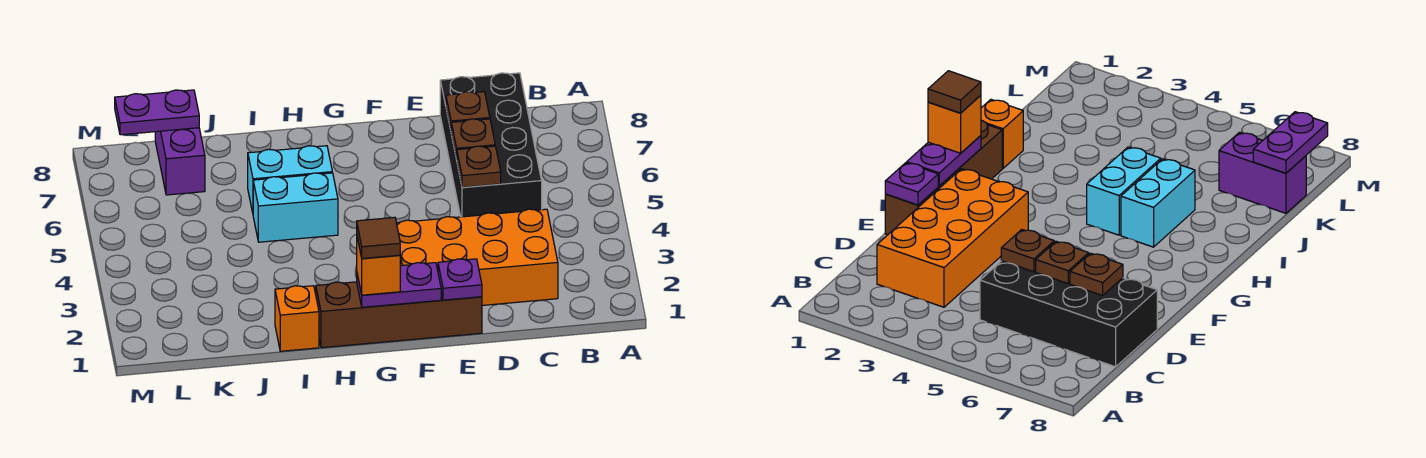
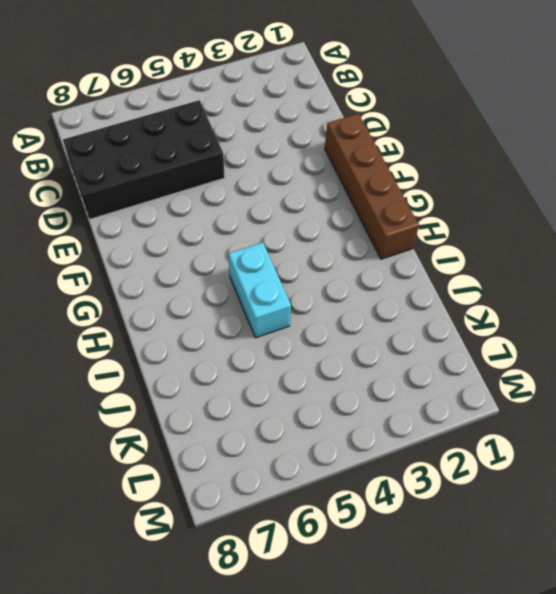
none -> orange 2x4 brick [397,209,558,305]
none -> cyan 1x2 brick [248,146,332,213]
none -> orange 1x1 brick [275,286,319,351]

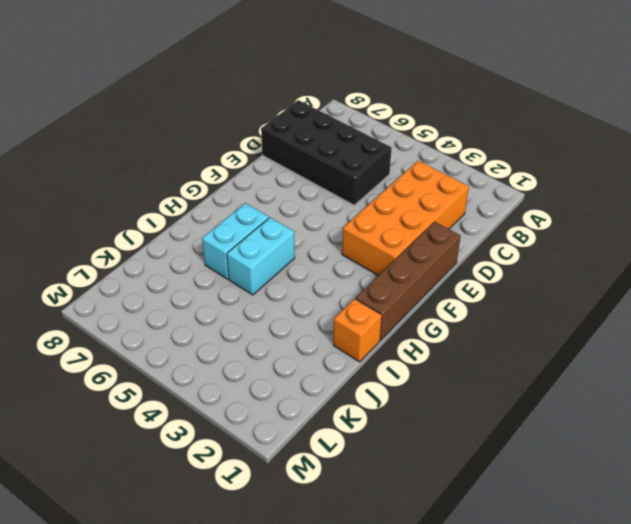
none -> purple 1x2 brick [155,128,205,195]
none -> brown 1x1 plate [457,146,501,187]
none -> brown 1x1 plate [451,119,495,160]

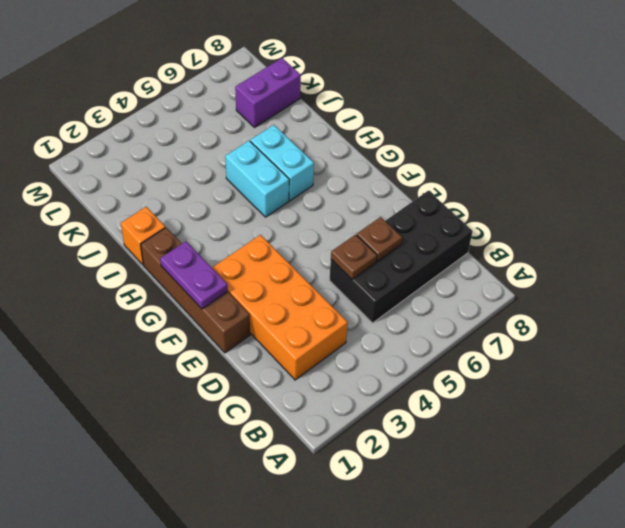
none -> brown 1x1 plate [446,92,490,130]
none -> purple 1x1 plate [438,259,482,300]
none -> purple 1x2 plate [115,90,199,135]

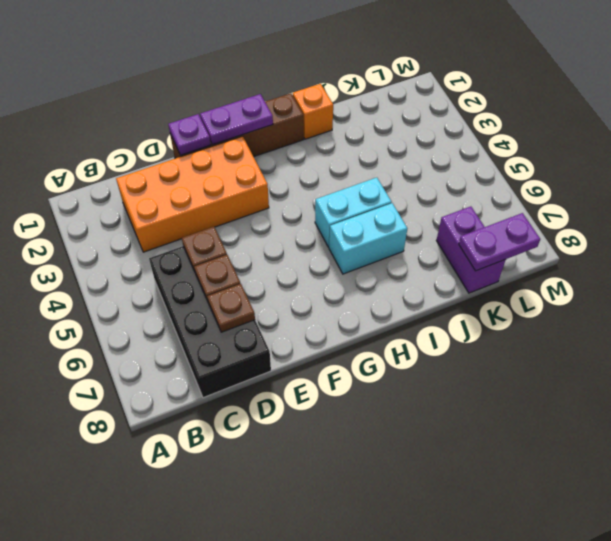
none -> orange 1x1 brick [357,238,400,295]
none -> brown 1x1 tile [357,217,400,259]

